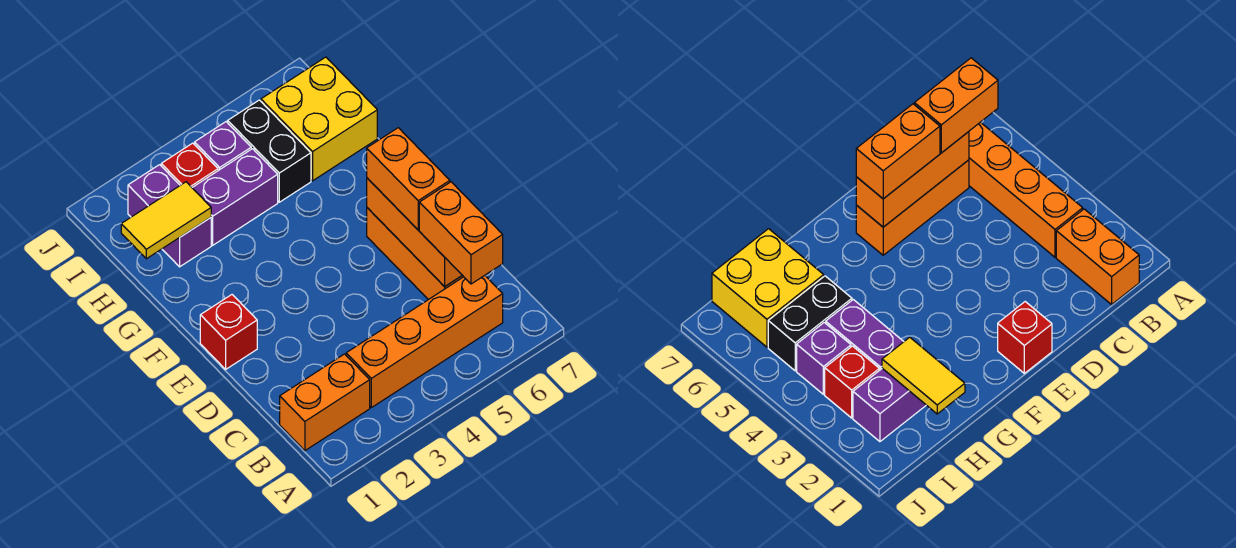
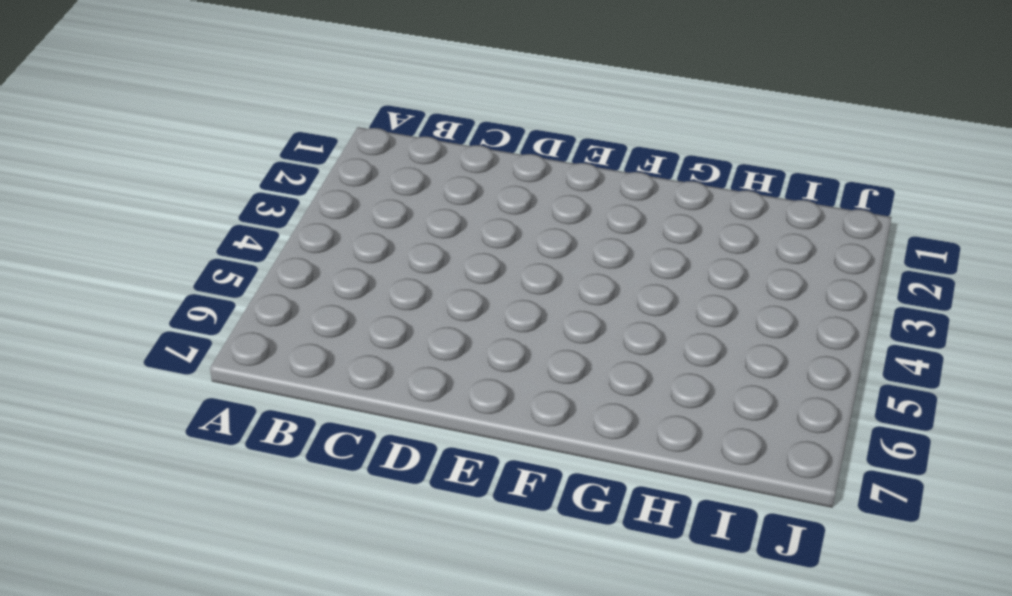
none -> orange 1x2 brick [280,354,370,451]
none -> orange 1x4 brick [346,276,503,408]
none -> orange 1x3 brick [367,208,463,300]

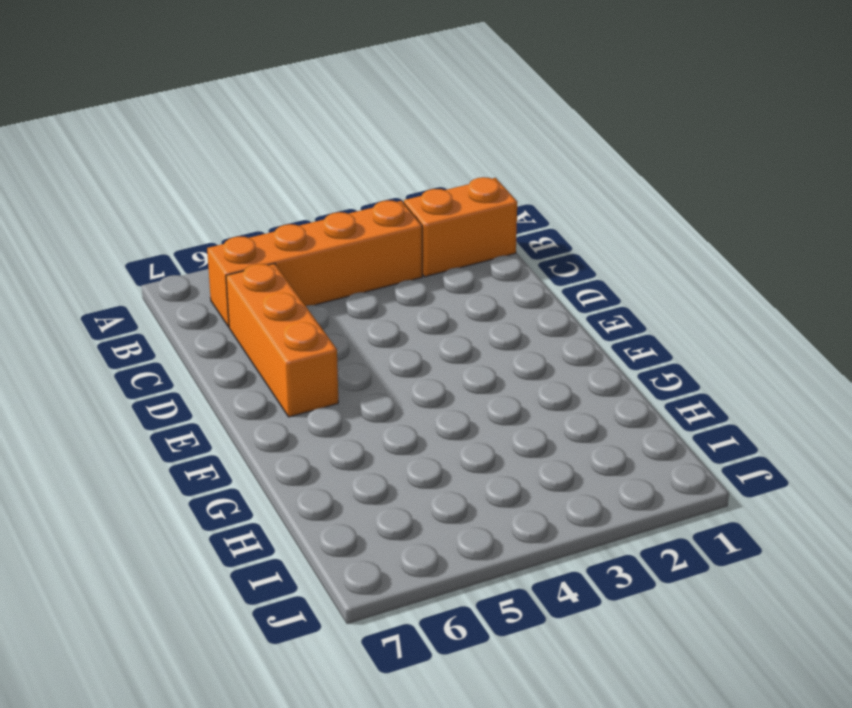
none -> red 1x1 brick [200,295,257,369]
none -> purple 1x2 brick [128,165,211,267]
none -> purple 1x2 brick [192,149,278,245]

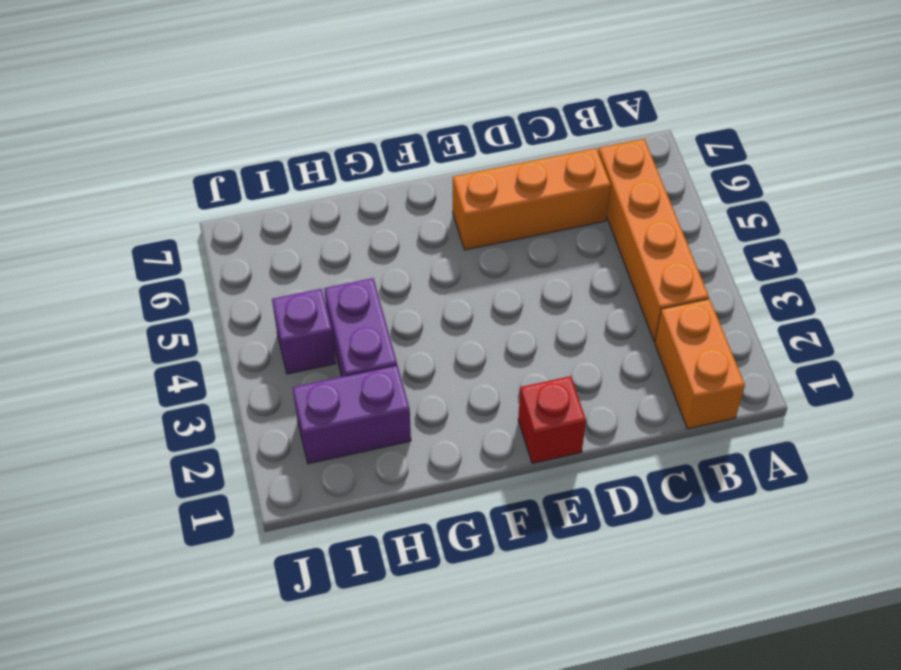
none -> black 1x2 brick [228,100,311,202]
none -> yellow 2x2 brick [261,57,377,181]
none -> red 1x1 brick [161,143,218,187]

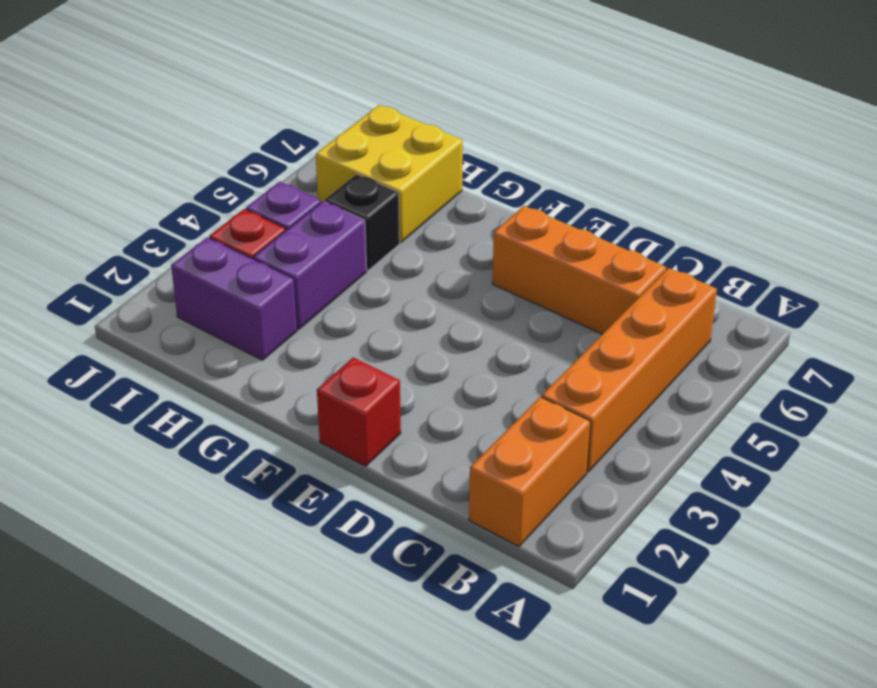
black 1x1 brick [325,174,400,270] -> black 1x2 brick [228,100,311,202]
none -> orange 1x3 brick [367,178,462,287]
none -> yellow 1x2 tile [121,182,211,259]
none -> orange 1x2 brick [419,182,503,284]

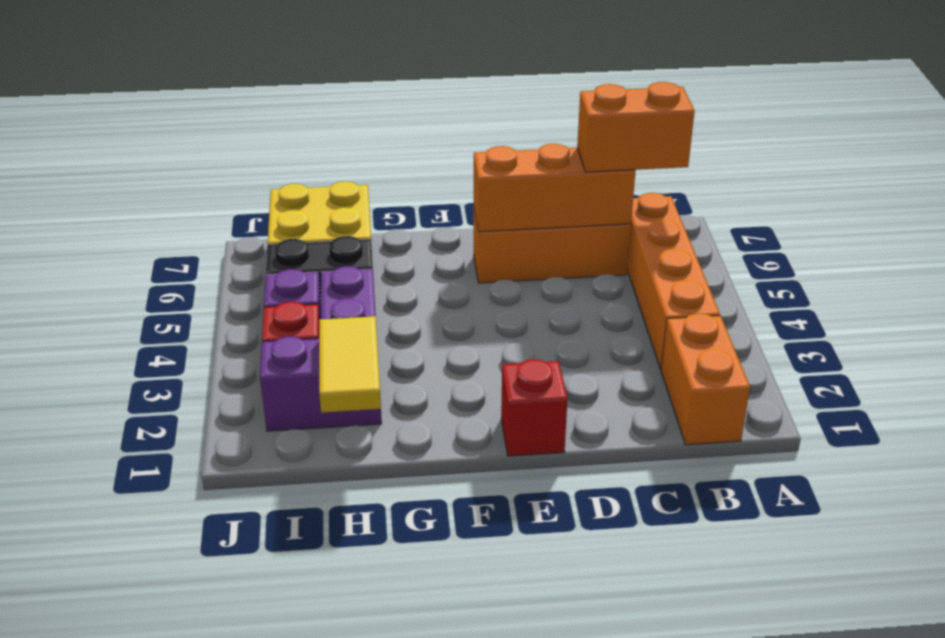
none -> orange 1x2 brick [367,128,450,230]

